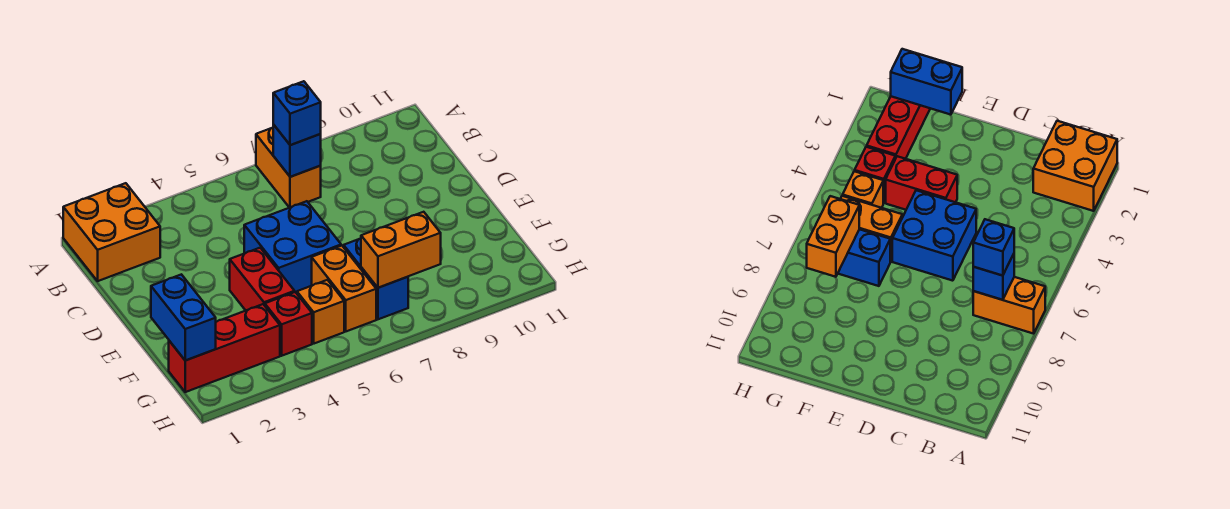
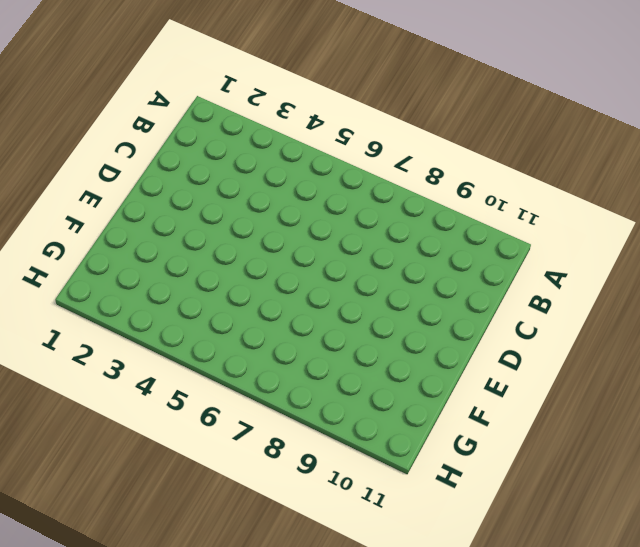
none -> orange 2x2 brick [63,183,160,281]
none -> orange 1x2 brick [256,128,321,208]
none -> blue 2x2 brick [244,201,341,293]

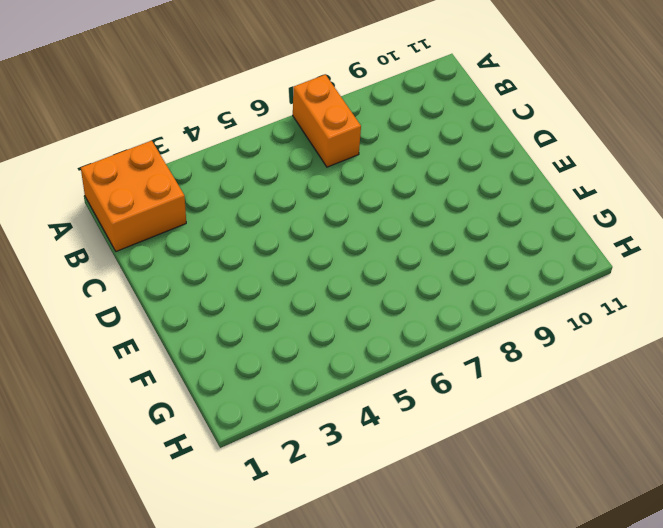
none -> blue 2x2 brick [244,201,341,293]
none -> red 1x2 brick [230,248,295,310]
none -> orange 1x2 brick [312,246,376,331]

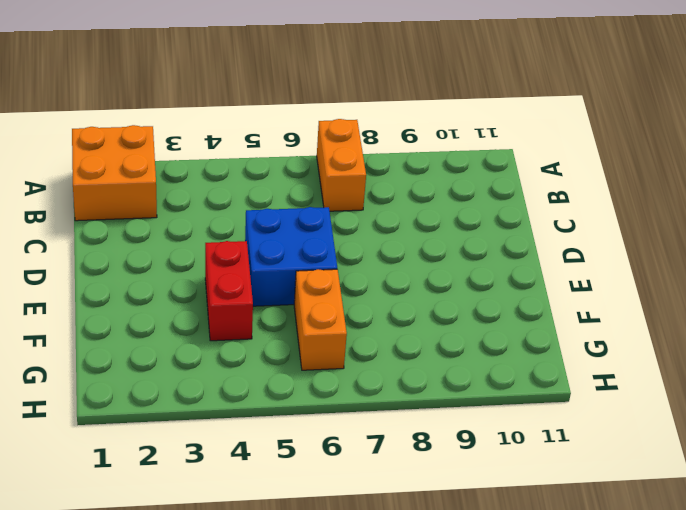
none -> blue 1x2 brick [344,238,408,319]
none -> red 1x3 brick [169,304,280,392]
none -> red 1x1 brick [265,292,312,356]

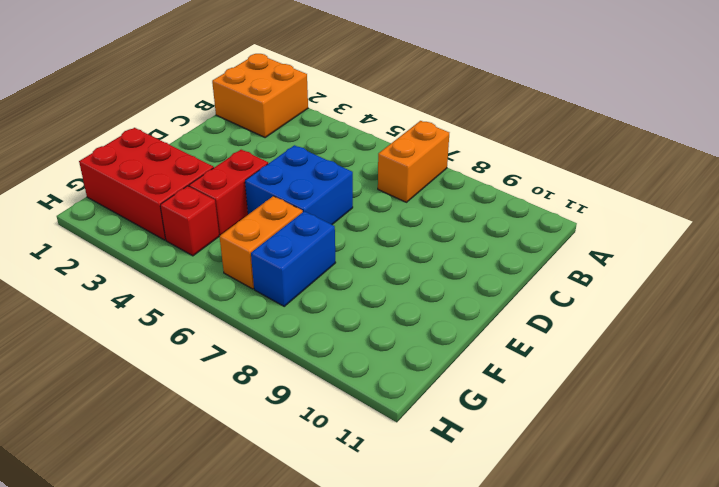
red 2x3 brick [79,128,214,240] -> red 1x3 brick [169,304,280,392]
none -> orange 1x1 brick [297,280,344,344]
none -> blue 1x1 brick [273,125,321,177]
none -> blue 1x2 brick [151,274,216,360]

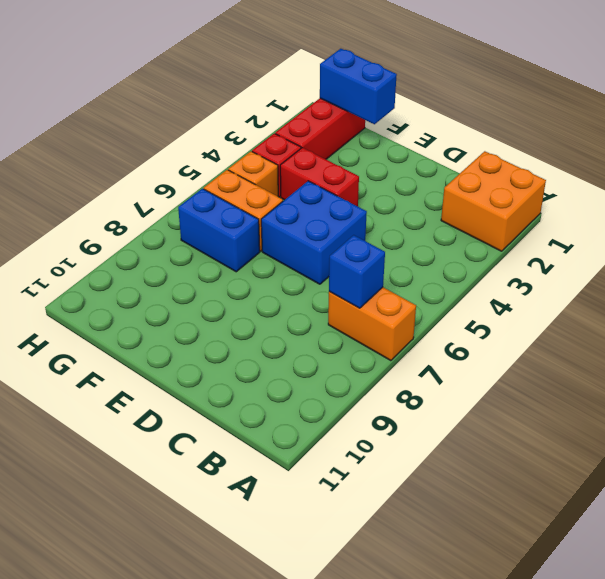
none -> orange 1x2 brick [361,212,441,288]
none -> blue 1x1 brick [273,81,321,145]

